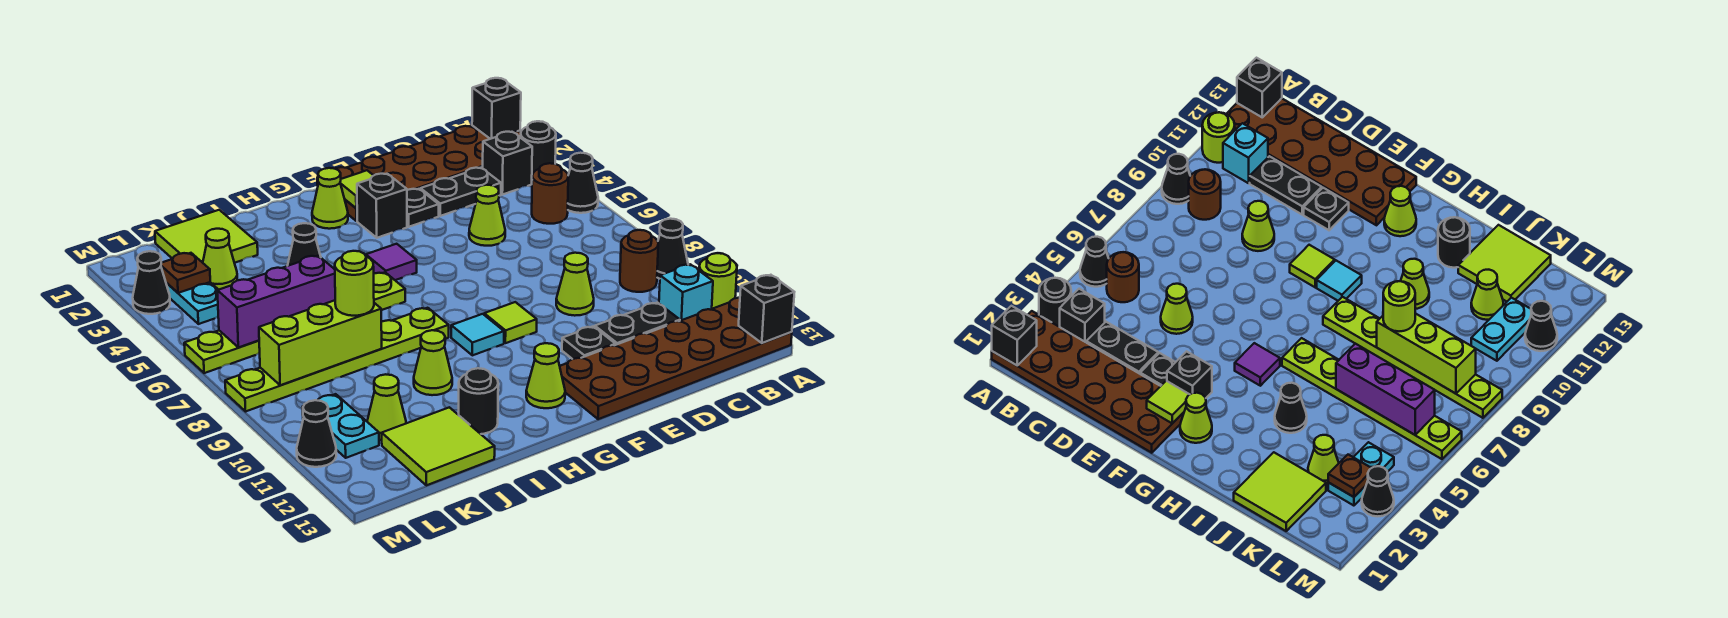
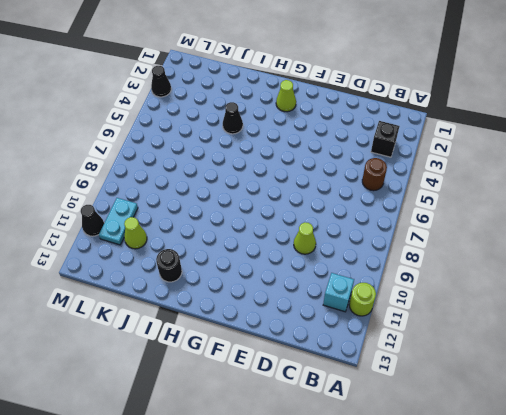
none -> brown 2x6 plate [317,126,521,221]
none -> black 1x1 round brick [521,121,556,175]
none -> black 1x1 cone [568,153,598,213]
none -> black 1x1 cone [657,219,688,279]

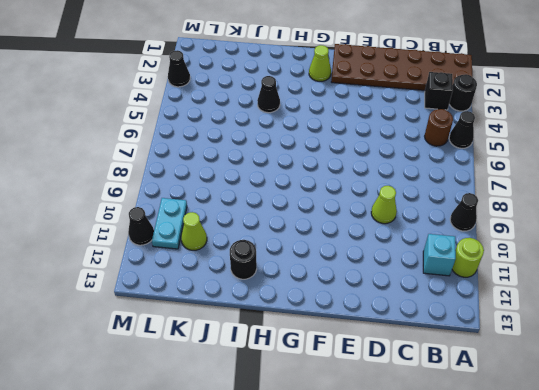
none -> brown 2x6 plate [560,298,792,419]
none -> brown 1x1 round brick [620,230,658,292]
none -> black 1x2 plate [421,168,501,216]
none -> black 1x2 plate [595,303,680,345]

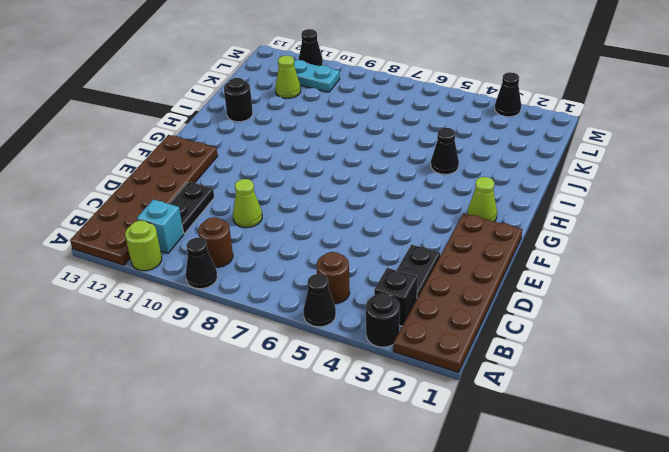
none -> lime 1x1 cone [469,185,505,246]
none -> black 1x1 plate [407,189,439,227]
none -> black 1x1 plate [562,326,615,359]
none -> black 1x1 brick [357,174,407,238]

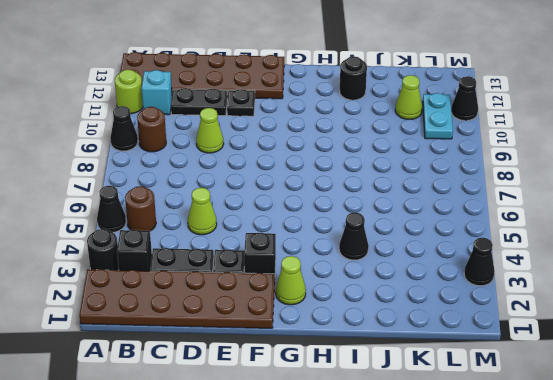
none -> lime 1x1 tile [484,302,537,343]
none -> purple 1x1 tile [366,244,417,280]
none -> cyan 1x1 tile [451,314,504,355]
none -> lime 1x1 cone [526,343,565,408]

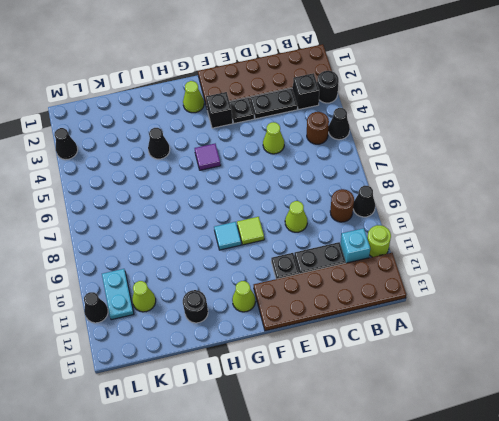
none -> lime 1x6 plate [184,272,405,373]
none -> lime 1x6 plate [225,308,449,411]
none -> lime 1x1 cone [414,330,452,395]
none -> lime 2x2 tile [155,210,258,263]

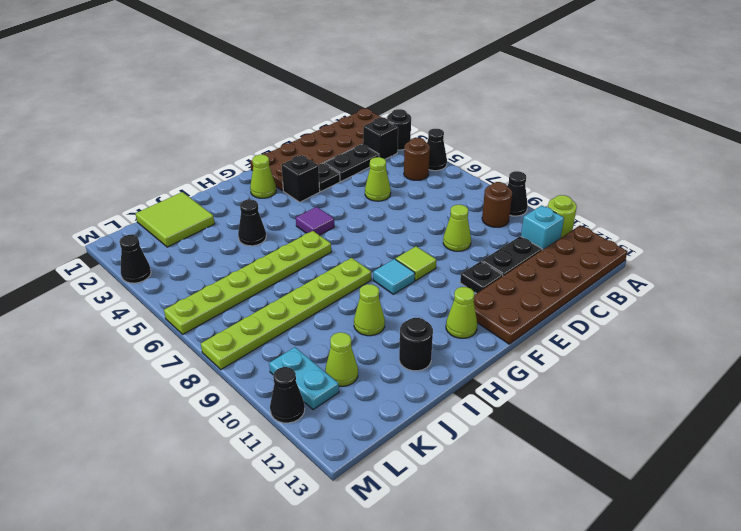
none -> lime 2x2 tile [382,407,495,485]
none -> lime 1x1 cone [203,229,237,290]
none -> cyan 1x2 plate [166,282,218,324]
none -> black 1x1 brick [472,78,521,139]

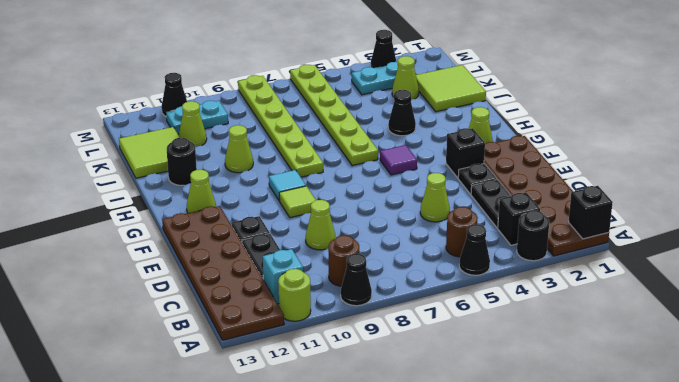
none -> black 1x1 brick [739,275,794,343]
none -> lime 1x1 tile [340,170,374,208]
none -> purple 1x3 brick [217,256,335,347]
none -> lime 1x3 brick [259,300,382,385]

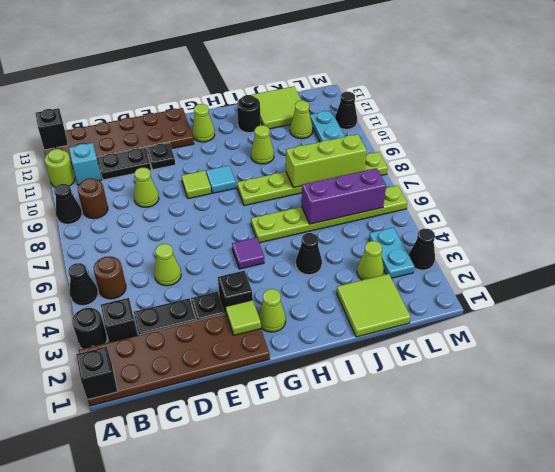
none -> brown 1x1 plate [161,253,210,293]
none -> lime 1x1 round brick [335,251,374,316]

